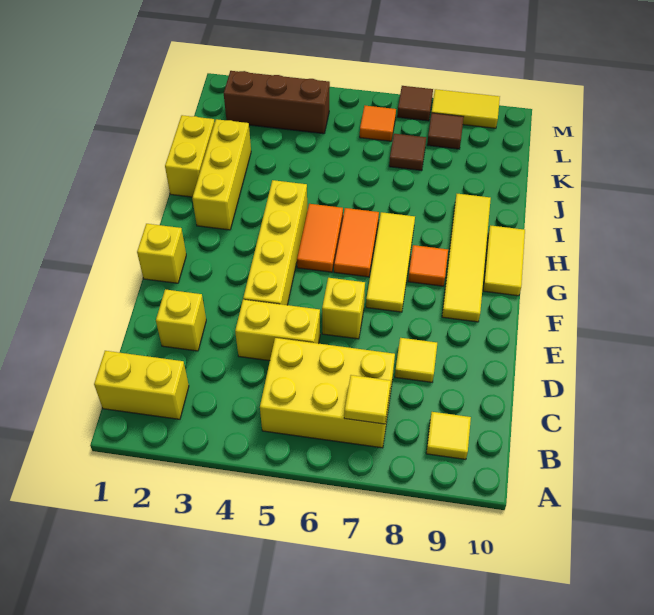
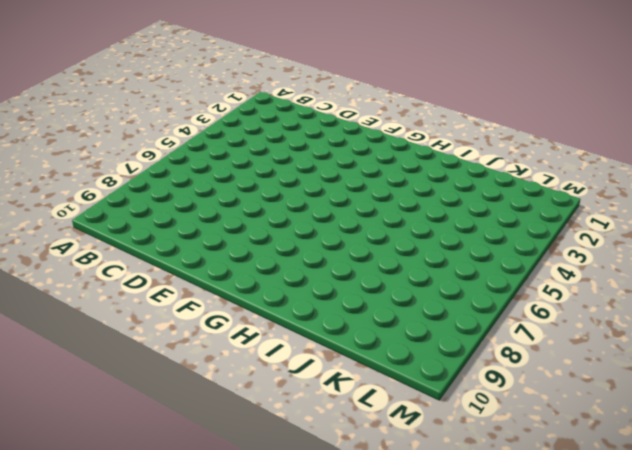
none -> yellow 1x2 brick [94,351,189,419]
none -> yellow 2x3 brick [260,338,395,448]
none -> yellow 1x1 tile [426,412,471,459]

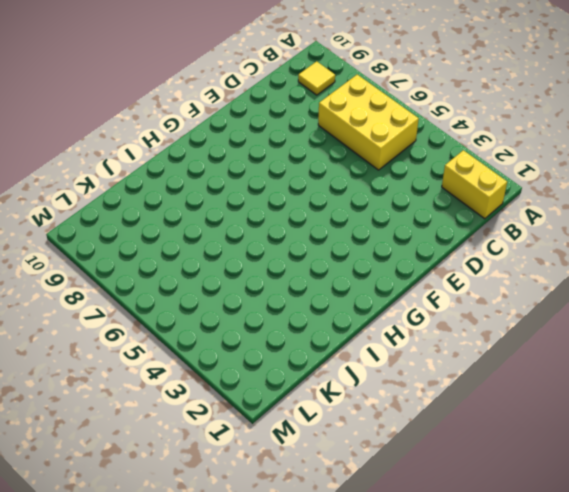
none -> yellow 1x1 brick [156,289,206,351]
none -> yellow 1x2 brick [235,300,320,361]
none -> yellow 1x1 tile [395,338,437,382]

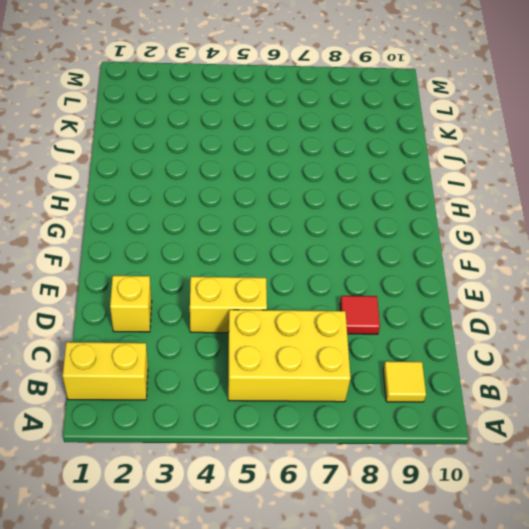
red 1x1 tile [340,296,380,334] -> yellow 1x1 tile [395,338,437,382]
none -> yellow 1x4 brick [243,180,307,305]
none -> yellow 1x1 brick [322,278,365,339]
none -> yellow 1x1 brick [137,224,186,283]

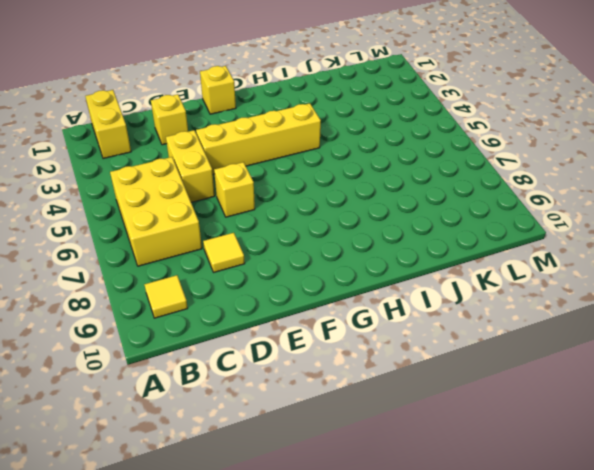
none -> yellow 1x3 tile [366,212,415,312]
none -> yellow 1x4 tile [442,194,491,322]
none -> orange 1x2 tile [297,204,343,272]

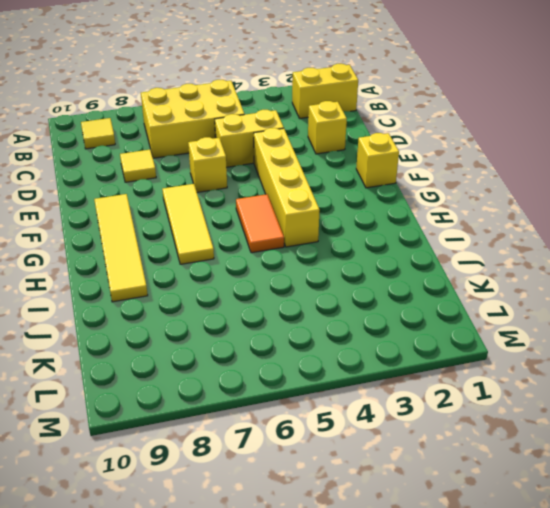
none -> orange 1x2 tile [334,208,379,277]
none -> orange 1x1 tile [408,245,448,286]
none -> yellow 1x2 tile [483,225,525,296]

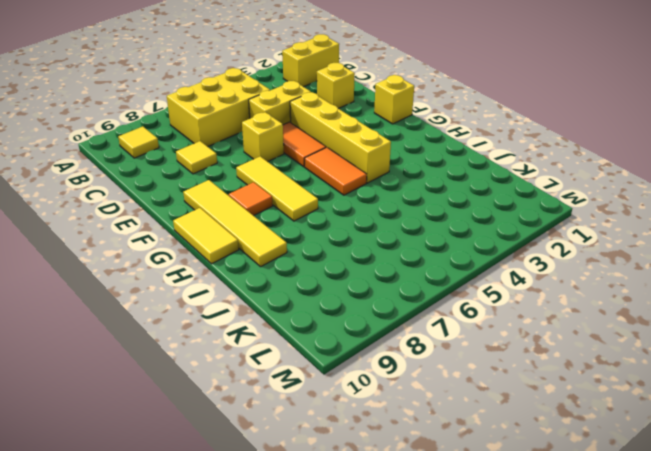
orange 1x2 tile [283,122,326,167] -> orange 1x2 tile moved to [334,208,379,277]
none -> yellow 1x3 brick [192,119,251,230]
none -> yellow 1x2 brick [165,115,215,197]
none -> brown 1x1 tile [389,134,426,171]

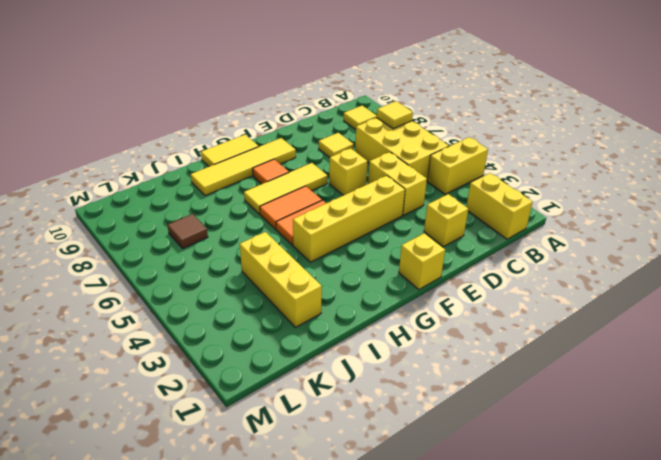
yellow 1x2 brick [427,137,488,194] -> yellow 1x2 brick moved to [165,115,215,197]
yellow 1x3 brick [240,232,322,327] -> yellow 1x3 brick turned to [192,119,251,230]
none -> brown 1x3 brick [224,71,330,134]
none -> orange 1x1 tile [360,106,396,141]
none -> brown 1x1 tile [427,113,464,149]

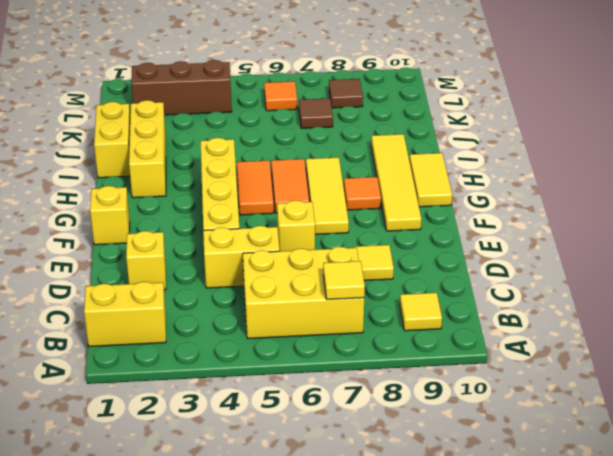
none -> brown 1x1 tile [397,86,433,121]
none -> yellow 1x2 tile [432,89,500,128]

